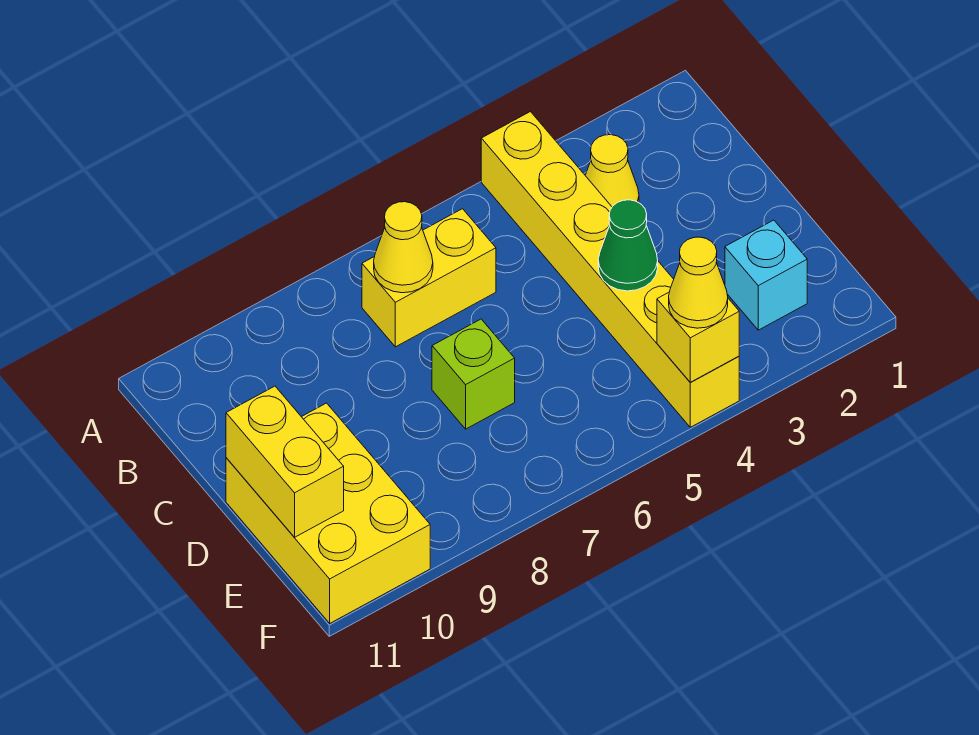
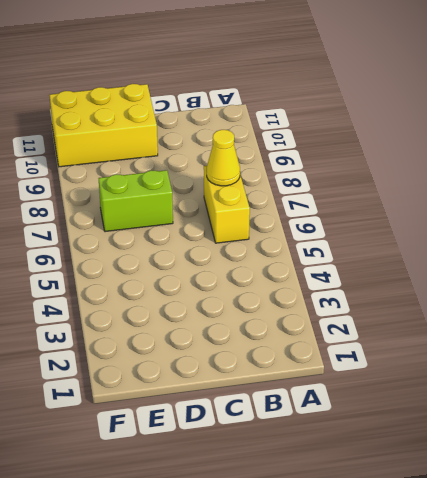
lime 1x2 brick [99,170,173,232] -> lime 1x1 brick [432,319,515,429]
none -> yellow 1x6 brick [481,112,739,427]
none -> yellow 1x1 cone [585,135,639,207]

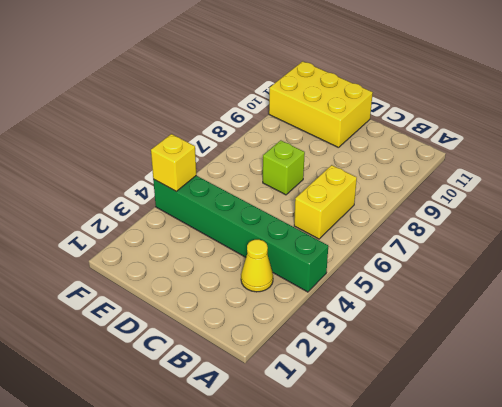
green 1x6 brick [153,176,328,292] -> yellow 1x6 brick [481,112,739,427]
none -> cyan 1x1 brick [725,220,807,330]
none -> yellow 1x1 cone [374,202,433,293]

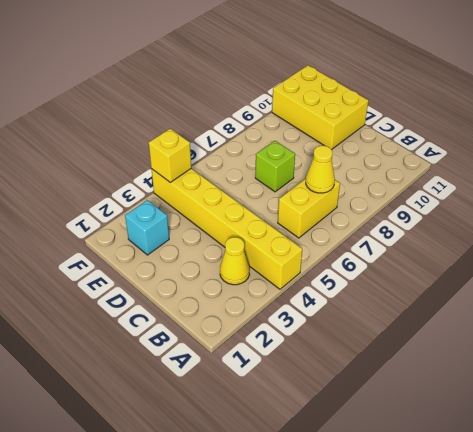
none -> green 1x1 cone [598,200,658,291]
none -> yellow 1x2 brick [226,386,344,537]

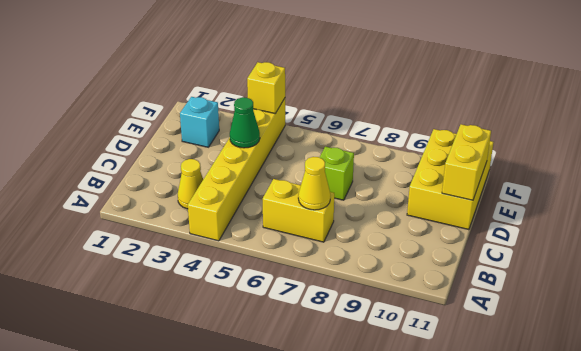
none -> yellow 1x1 cone [669,237,728,328]

